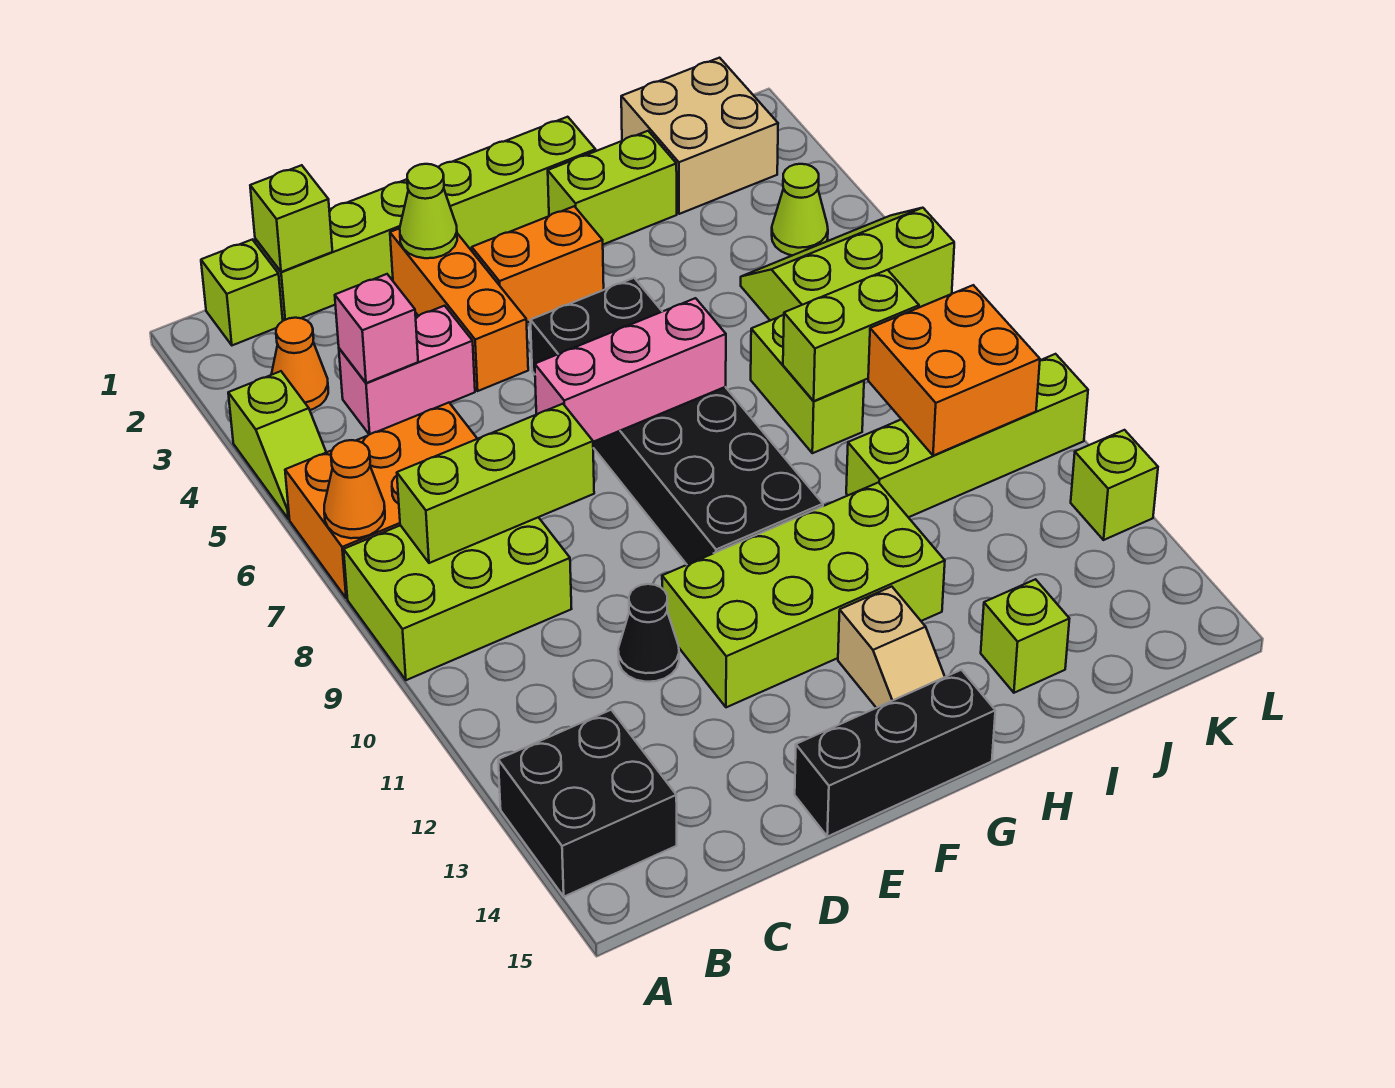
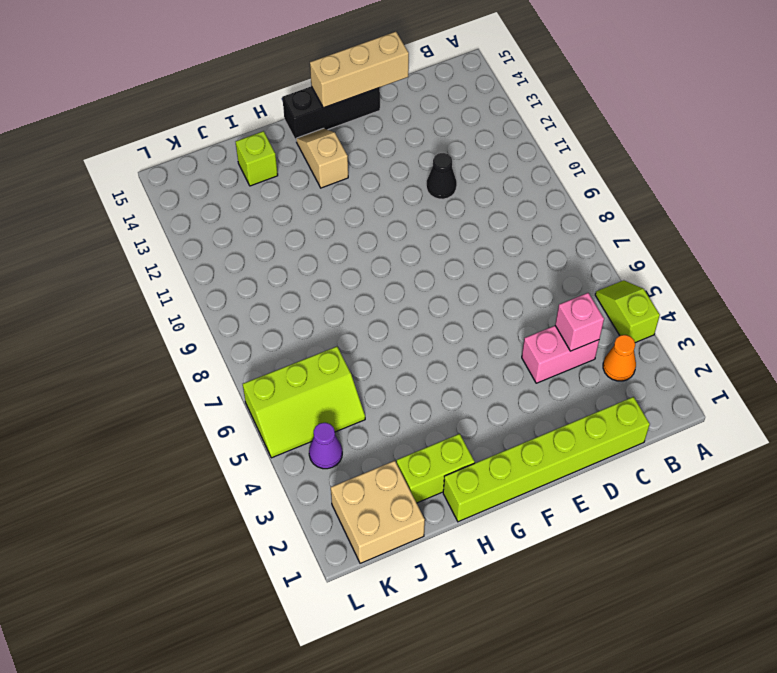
tan 1x3 brick [310,32,409,108] -> none
purple 1x1 cone [309,423,342,469] -> lime 1x1 cone [772,164,828,255]
none -> orange 2x3 brick [285,403,477,598]
none -> lime 2x3 brick [344,517,572,680]
none -> black 2x2 brick [498,710,677,897]
none -> lime 1x1 brick [201,240,283,345]

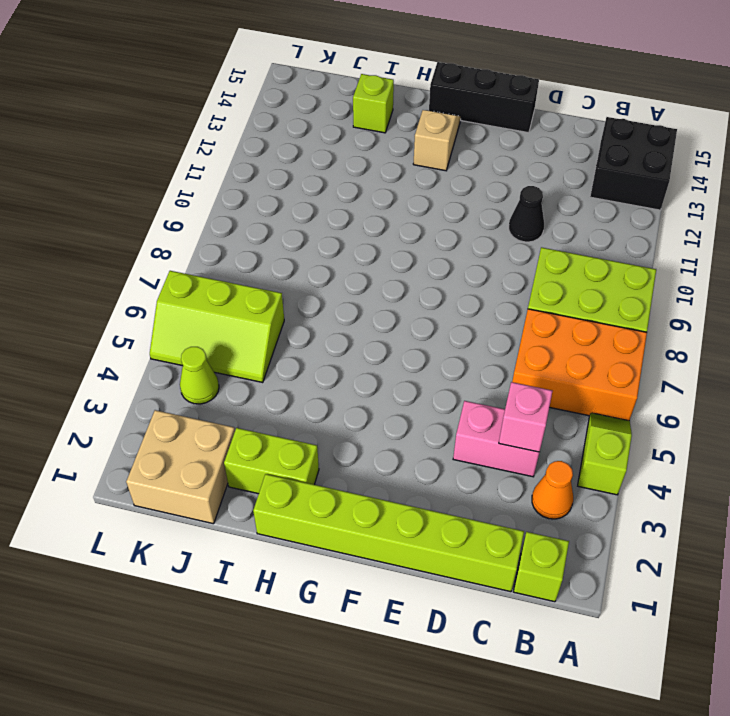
none -> orange 1x3 brick [390,228,528,391]
none -> lime 2x4 brick [662,483,945,707]
none -> orange 1x2 brick [472,206,604,322]
none -> black 2x6 brick [530,278,823,565]

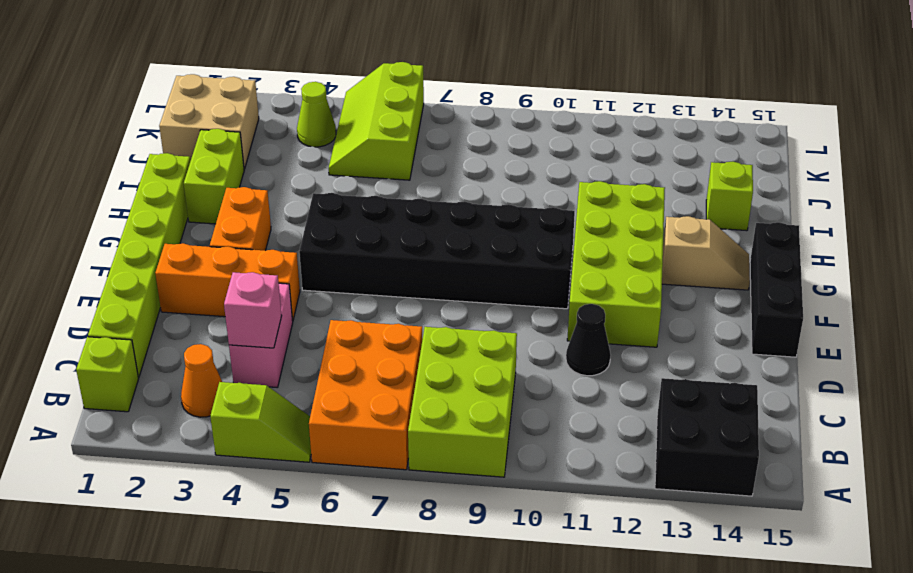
none -> lime 1x2 brick [751,315,864,453]
none -> lime 1x4 brick [846,354,1088,517]
none -> lime 1x1 brick [1071,430,1158,540]
none -> orange 1x1 cone [324,440,385,538]

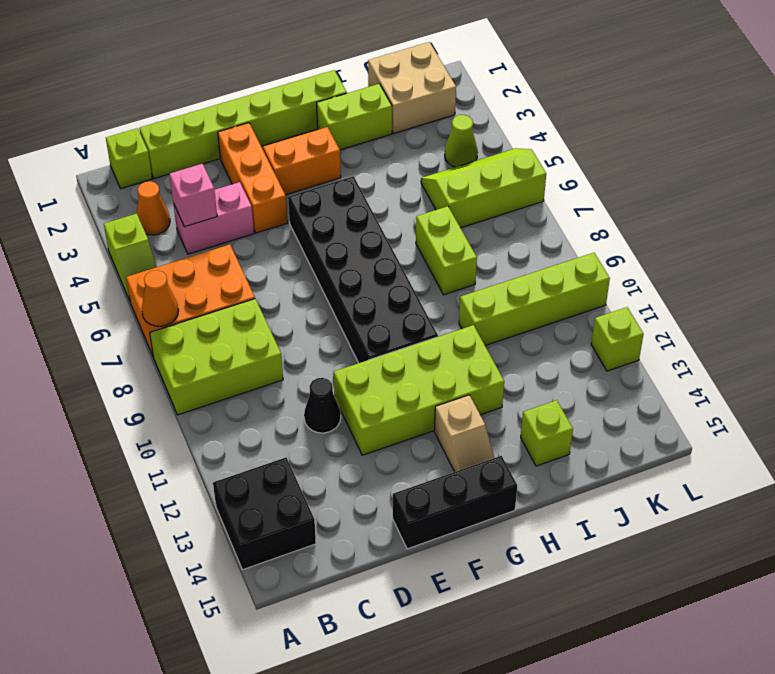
none -> lime 1x3 brick [397,404,594,563]
none -> lime 1x1 brick [250,165,332,272]
none -> lime 1x1 cone [400,164,457,258]
none -> pink 1x3 brick [535,298,726,442]

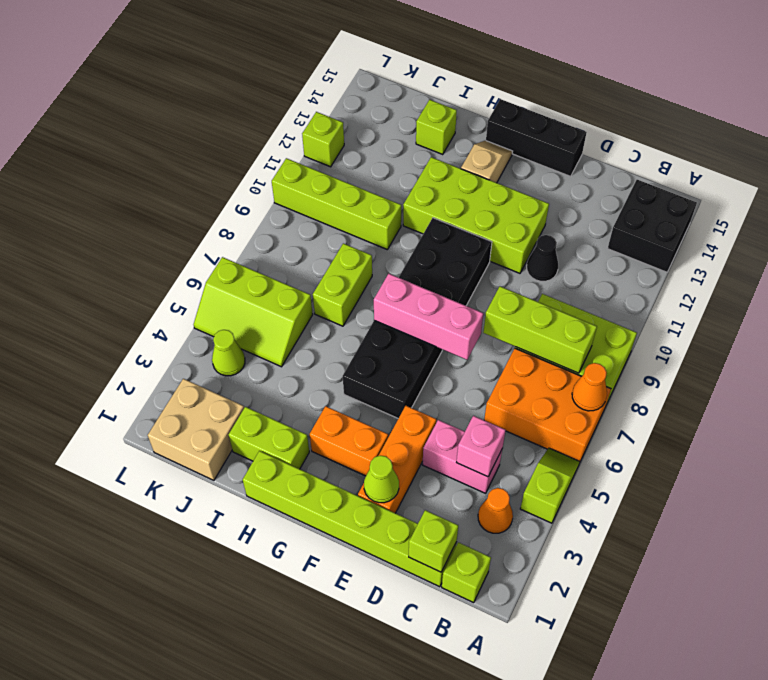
none -> lime 1x2 brick [783,270,919,401]
none -> orange 2x2 brick [868,285,1040,456]

